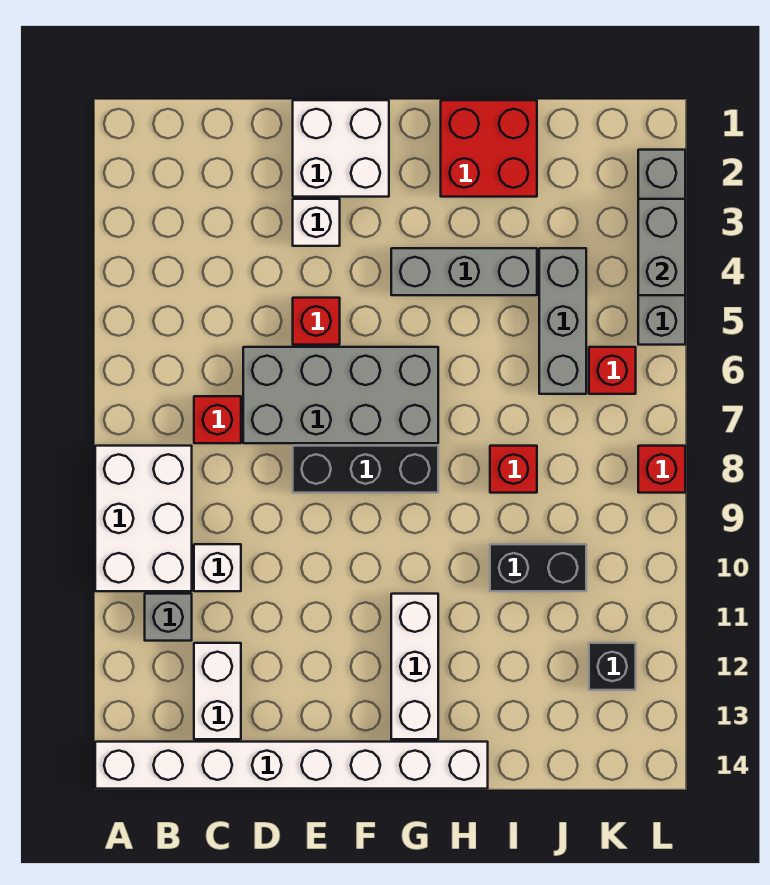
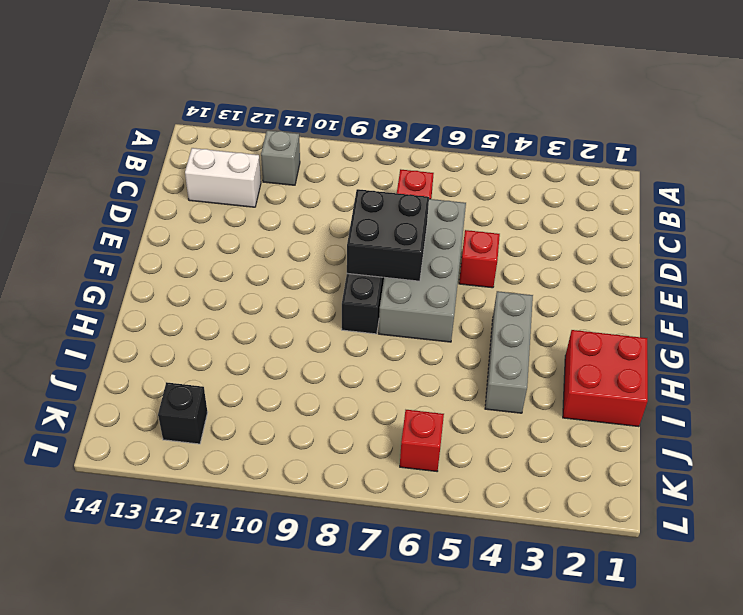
black 2x2 brick [347,189,429,281] -> none
none -> white 2x3 brick [95,446,192,591]
none -> white 1x8 brick [95,742,488,789]
none -> white 1x1 brick [194,544,241,591]

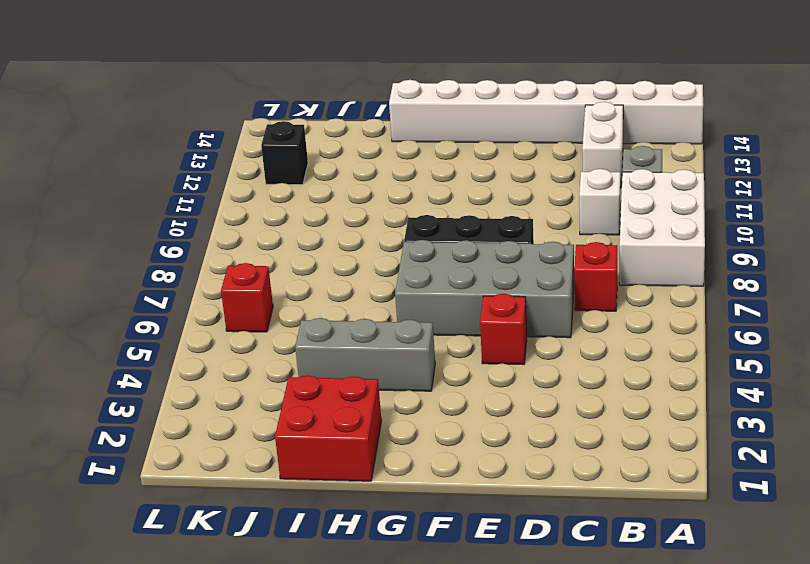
none -> white 2x2 brick [293,100,389,197]
none -> white 1x1 brick [293,199,340,246]
none -> white 1x3 brick [391,594,438,739]

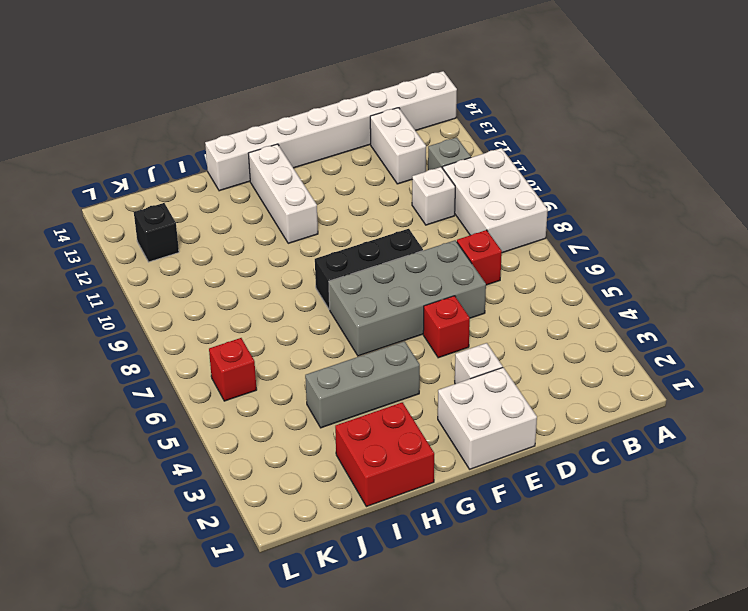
none -> red 1x1 brick [490,446,537,493]
none -> black 1x2 brick [490,544,586,591]
none -> grey 1x3 brick [539,248,586,394]

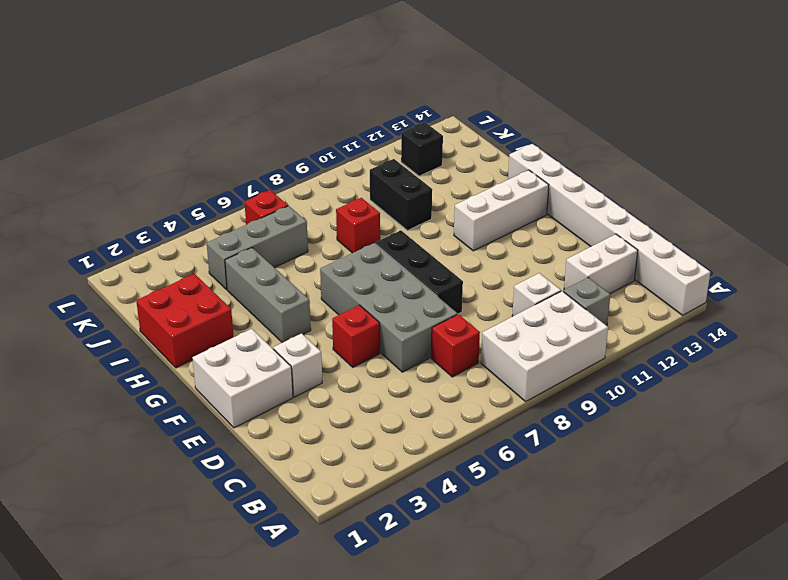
none -> grey 1x4 brick [638,150,685,345]
none -> red 1x1 brick [638,446,685,493]
none -> grey 1x2 brick [638,199,685,295]

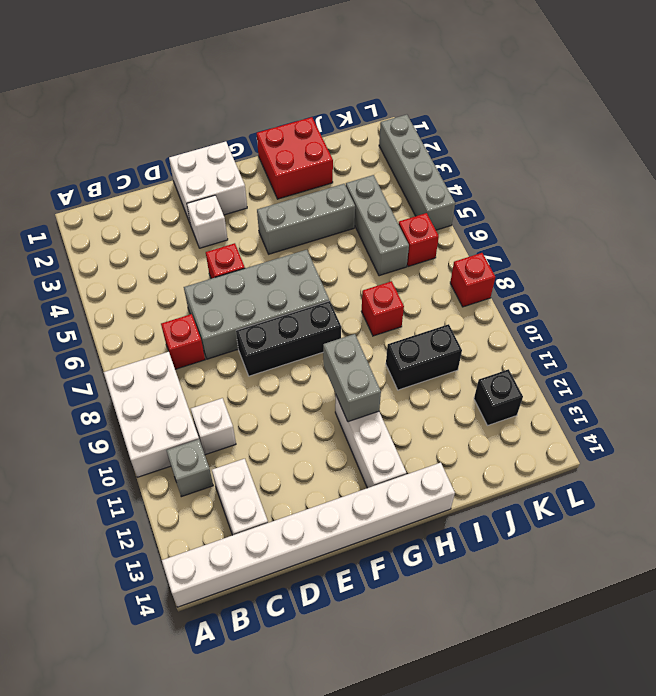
grey 1x2 brick [323,334,381,422] -> grey 1x2 brick moved to [638,199,685,295]

